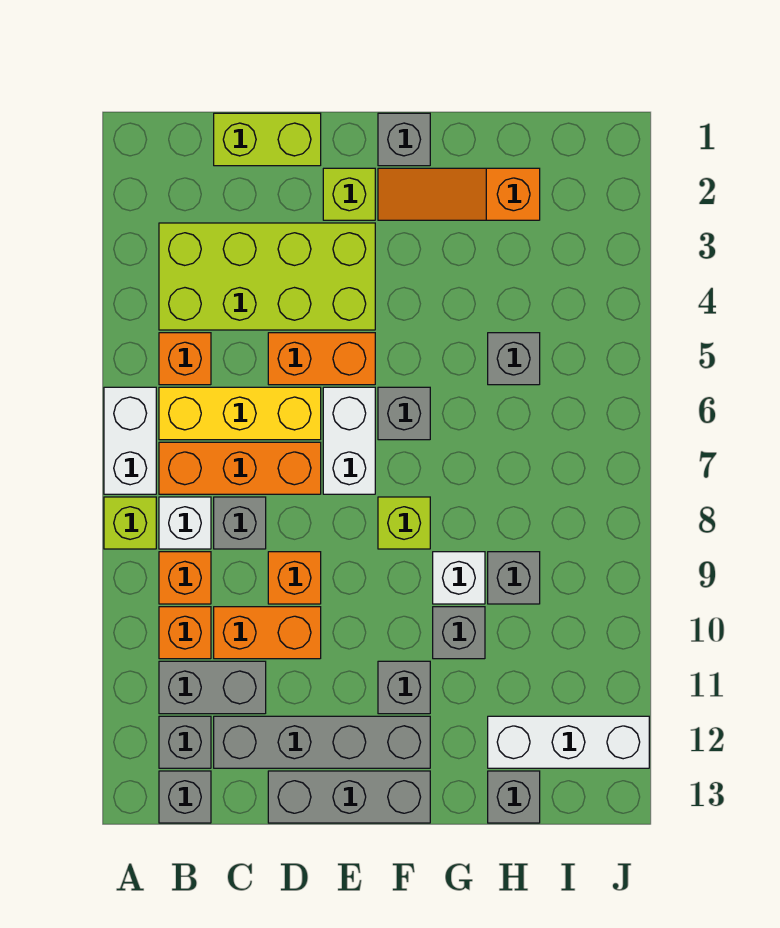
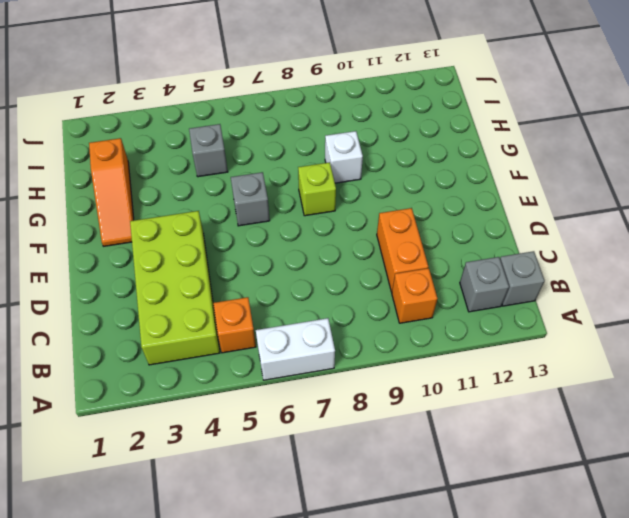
none -> lime 1x1 brick [104,497,156,549]
none -> yellow 1x3 brick [159,387,321,440]
none -> orange 1x3 brick [159,442,321,494]
none -> white 1x1 brick [159,497,211,549]

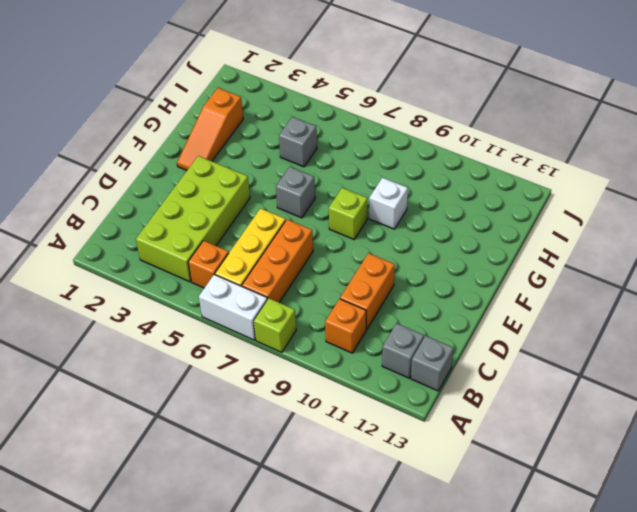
none -> white 1x1 brick [159,497,211,549]
none -> orange 1x1 brick [159,552,211,604]
none -> grey 1x2 brick [159,661,266,714]
none -> lime 1x2 brick [214,113,321,166]

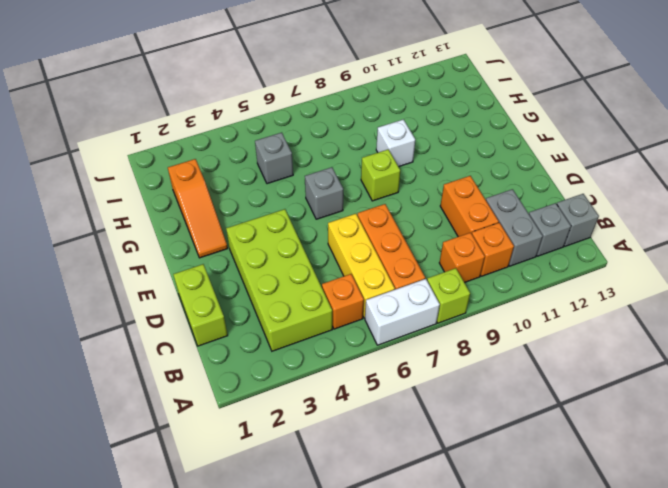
none -> white 1x1 brick [159,497,211,549]
none -> grey 1x1 brick [214,497,266,549]
none -> grey 1x4 brick [214,716,430,768]
none -> orange 1x2 brick [268,333,375,385]

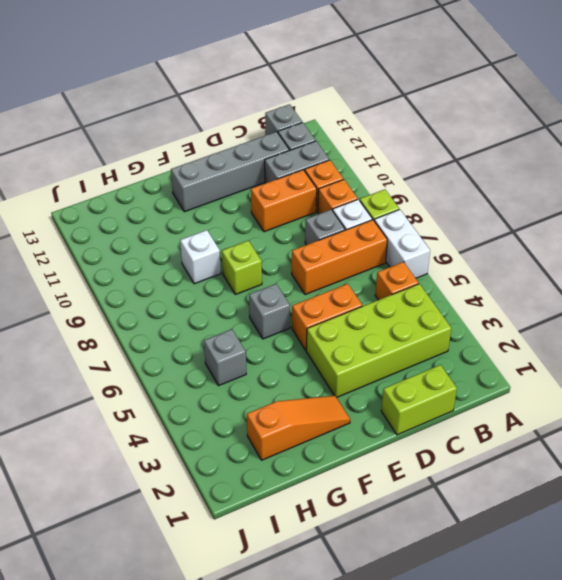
none -> yellow 1x3 brick [159,387,321,440]
none -> orange 1x1 brick [268,552,321,604]
none -> grey 1x3 brick [268,771,430,823]
none -> lime 1x1 brick [323,168,375,220]

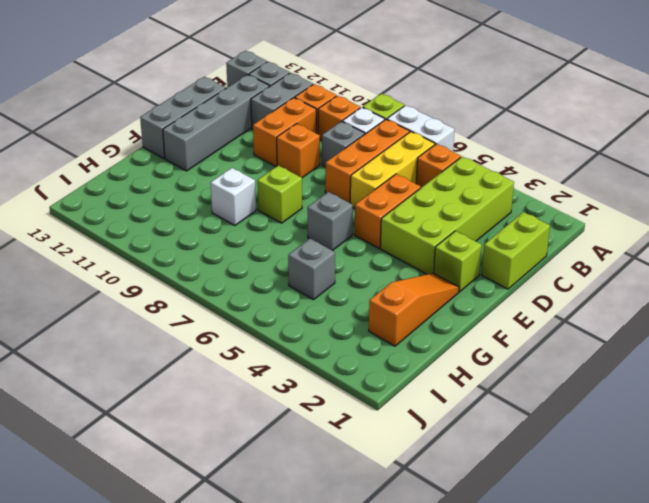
none -> white 1x2 brick [323,387,375,494]
none -> grey 1x1 brick [378,113,430,166]
none -> grey 1x1 brick [378,661,430,714]
none -> grey 1x1 brick [433,607,485,659]

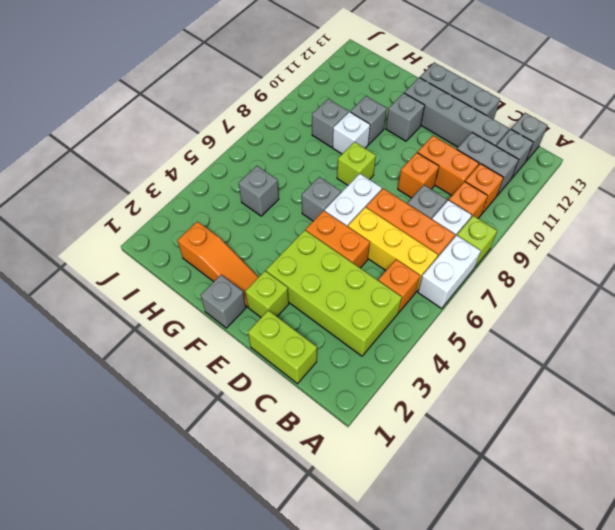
none -> white 1x3 brick [488,716,649,768]
none -> grey 1x1 brick [488,771,540,823]

